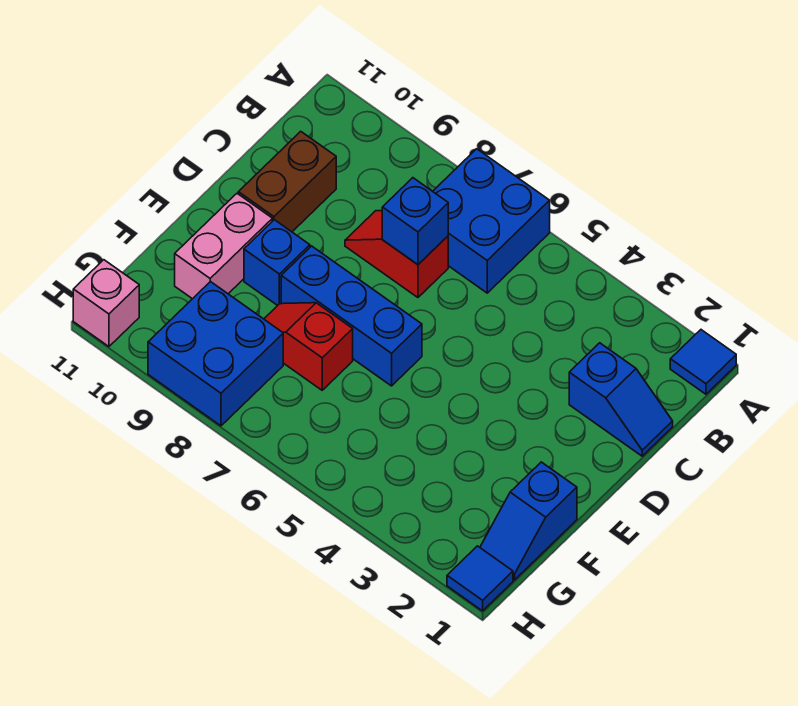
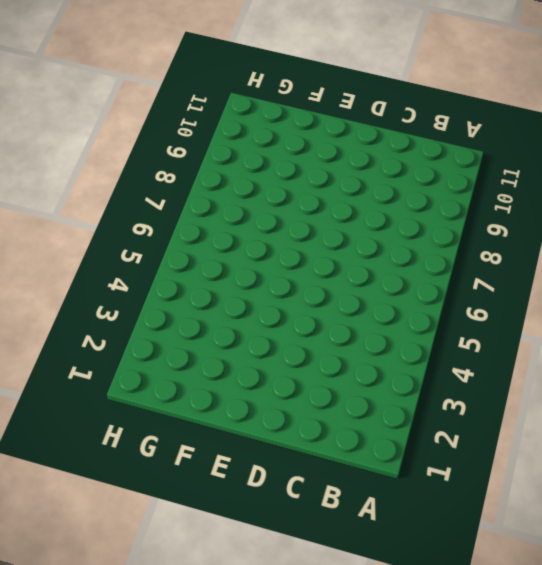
none -> blue 1x1 tile [670,330,736,394]
none -> blue 2x2 brick [433,149,550,293]
none -> blue 1x2 slope [569,343,673,456]

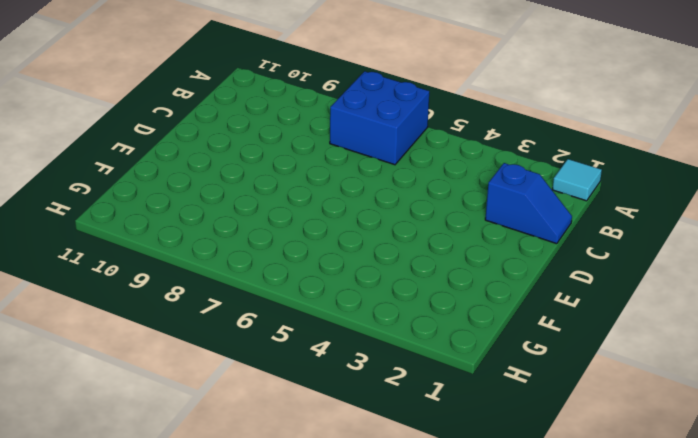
cyan 1x1 tile [552,159,602,201] -> blue 1x1 tile [670,330,736,394]
none -> red 1x2 slope [345,211,448,297]
none -> brown 1x2 brick [238,131,336,232]
none -> blue 1x3 brick [281,246,422,386]

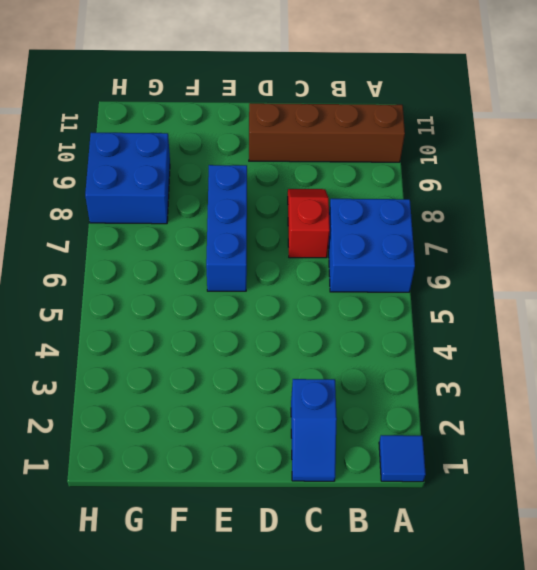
brown 1x4 brick [249,103,405,162] -> brown 1x2 brick [238,131,336,232]
none -> blue 1x1 brick [244,220,310,305]
none -> pink 1x2 brick [175,194,272,299]
none -> blue 1x2 slope [480,462,577,580]

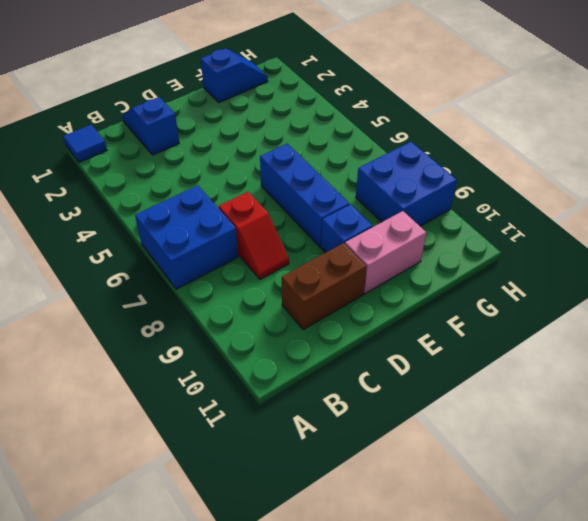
none -> red 1x2 slope [264,303,353,390]
none -> blue 1x1 tile [447,546,513,611]
none -> pink 1x1 brick [73,260,139,346]

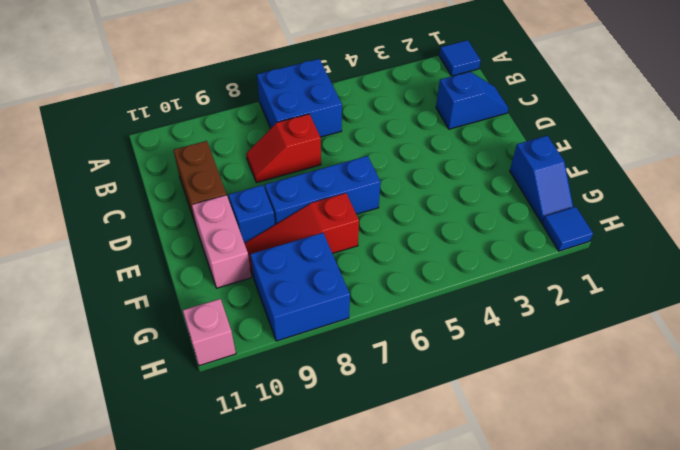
red 1x3 slope [244,193,359,276] -> red 1x2 slope [264,303,353,390]
none -> blue 1x1 brick [382,178,448,265]

